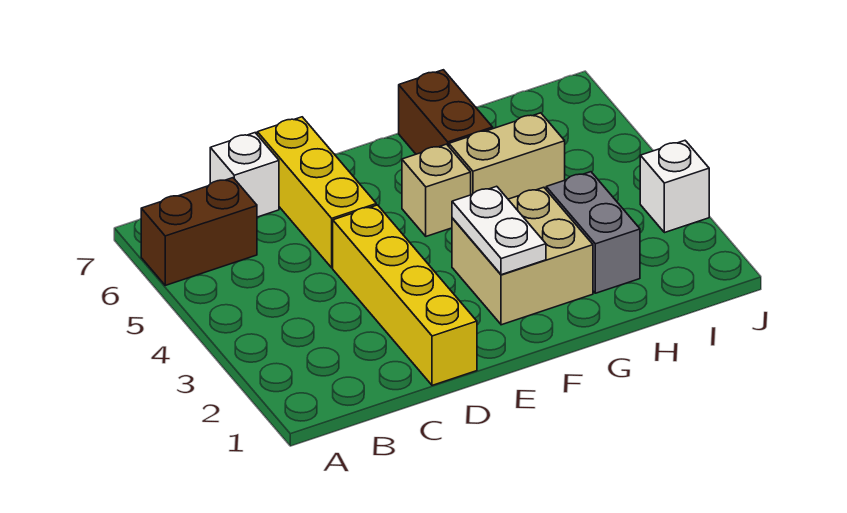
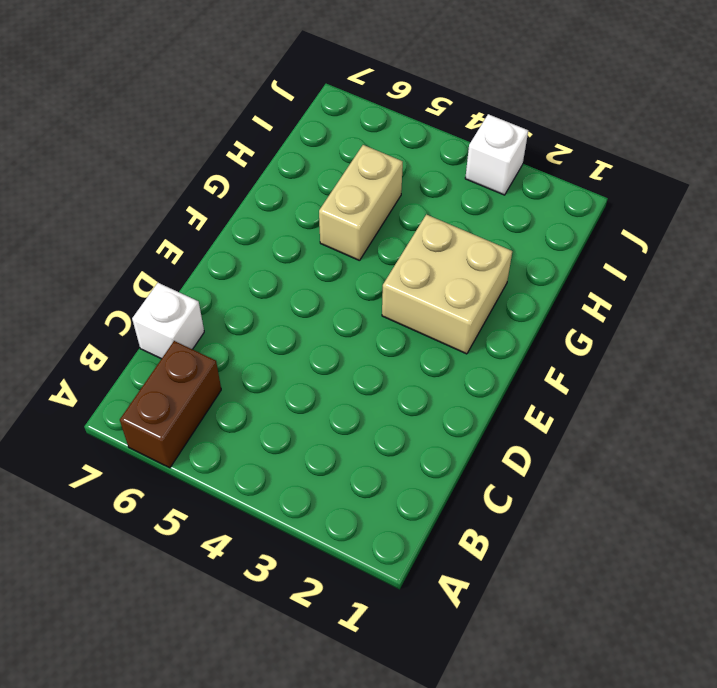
none -> yellow 1x4 brick [333,205,477,385]
none -> yellow 1x3 brick [257,117,376,268]

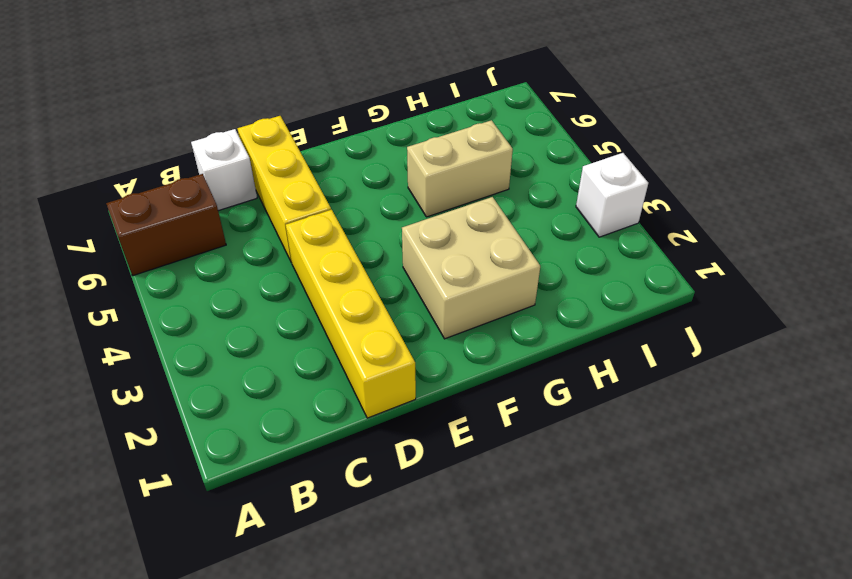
none -> tan 1x1 brick [402,144,471,236]
none -> brown 1x2 brick [399,70,493,154]

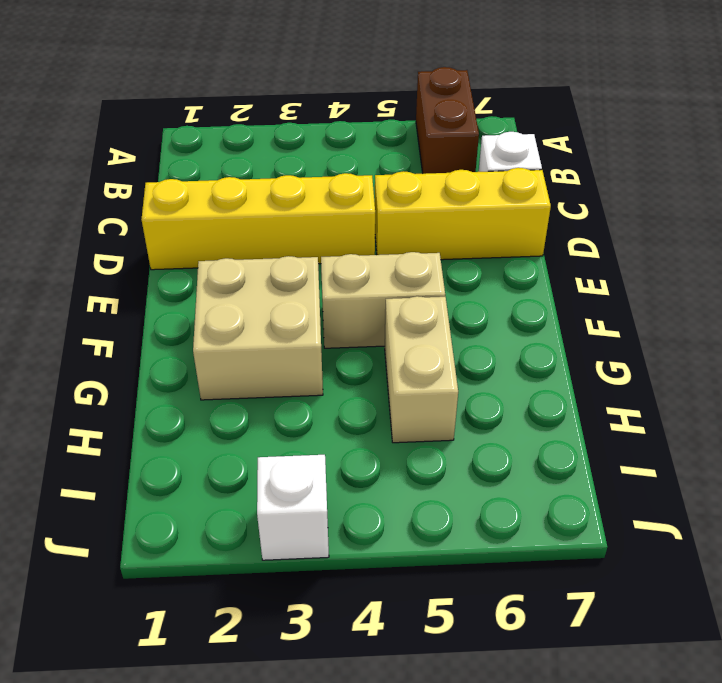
tan 1x2 brick [321,252,445,348] -> tan 1x1 brick [402,144,471,236]
none -> brown 1x2 brick [399,70,493,154]
none -> grey 1x2 brick [546,172,640,293]

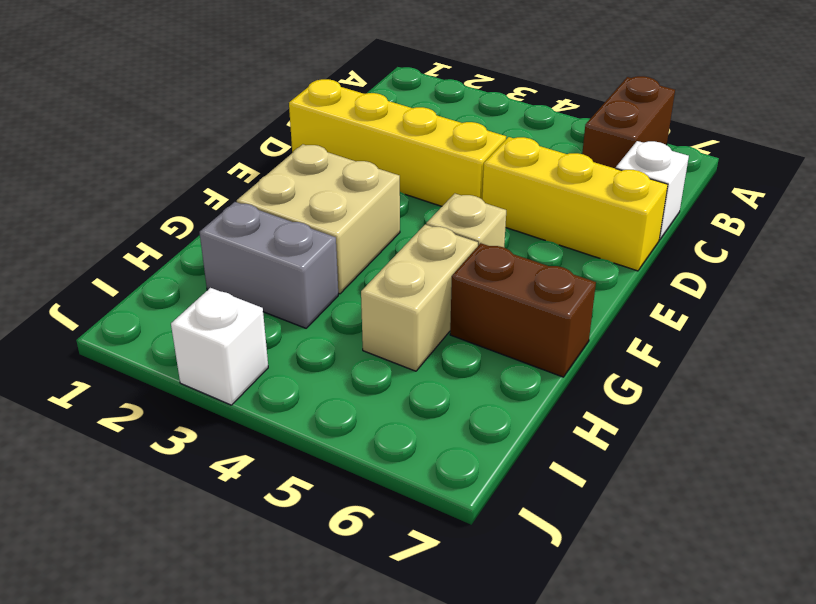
none -> white 1x2 plate [452,186,546,275]

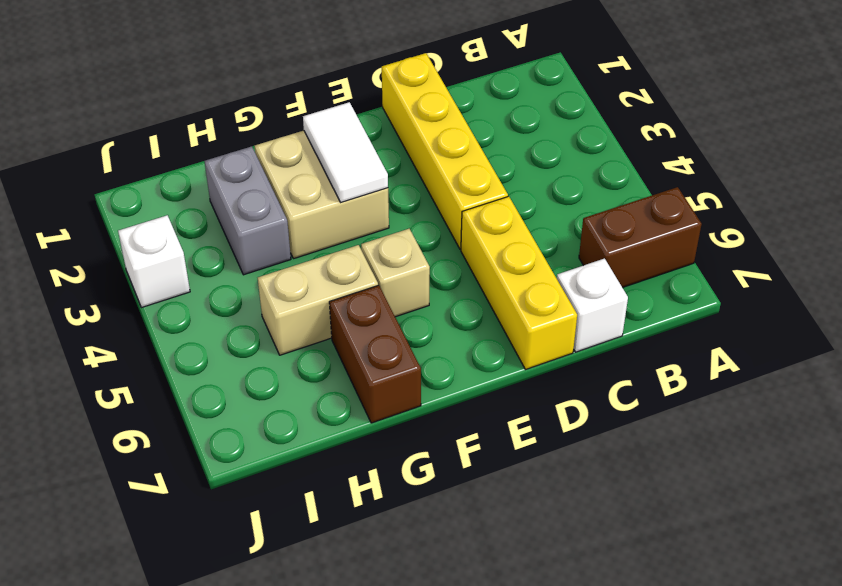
white 1x2 tile [303,102,388,202] -> white 1x2 plate [452,186,546,275]

